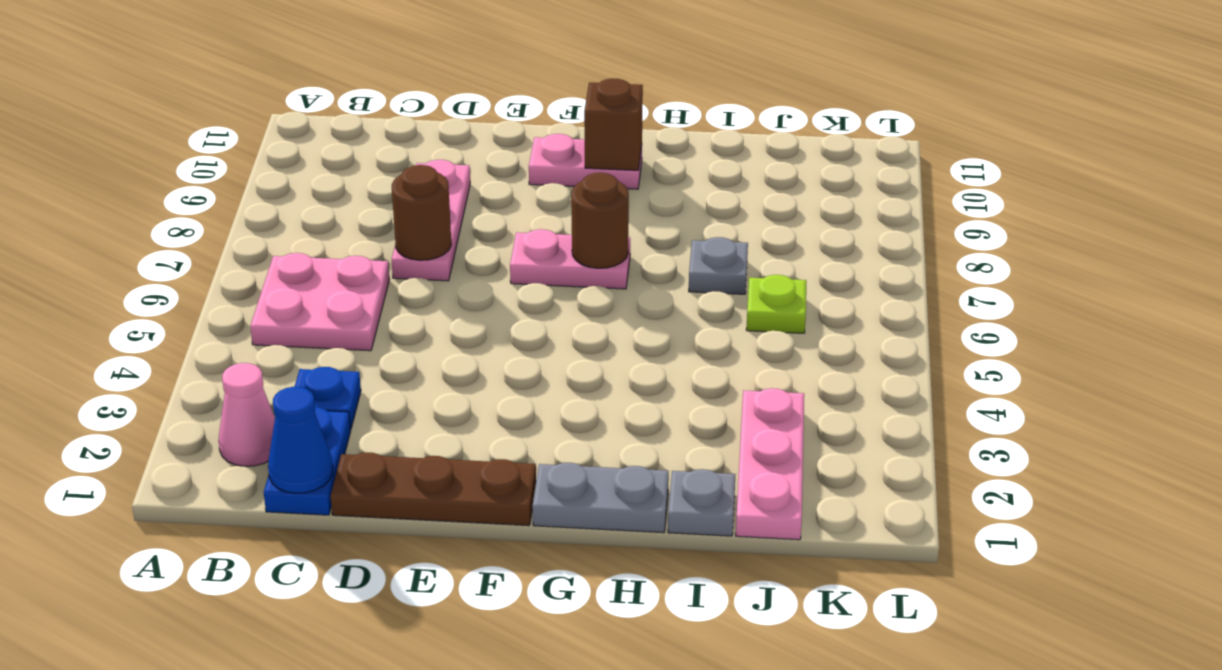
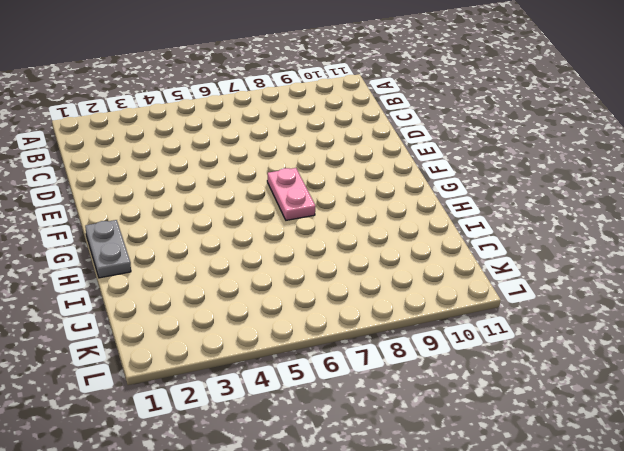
none -> pink 1x1 cone [218,363,275,466]
none -> pink 2x2 plate [250,253,390,351]
none -> blue 1x2 plate [264,407,351,515]

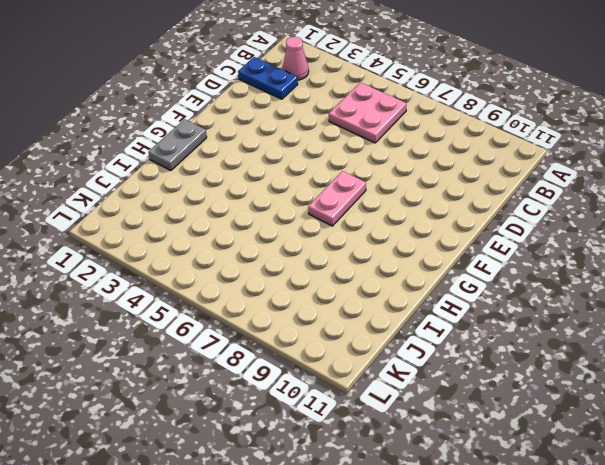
none -> blue 1x1 plate [295,367,361,429]
none -> brown 1x3 plate [330,453,536,526]
none -> pink 1x3 plate [392,160,470,281]

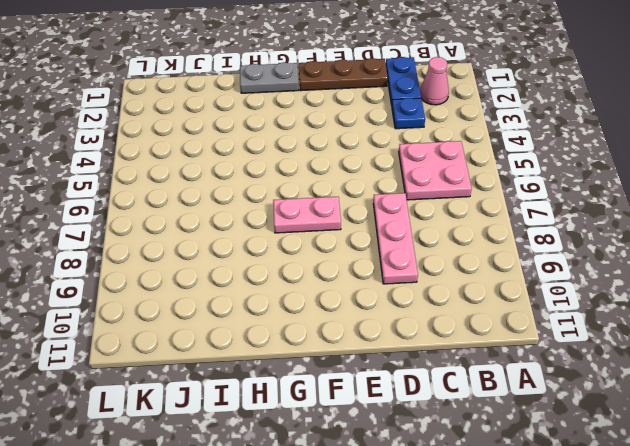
none -> pink 1x2 plate [529,134,642,189]
none -> grey 1x1 plate [668,469,735,536]
none -> grey 1x1 plate [689,237,748,294]

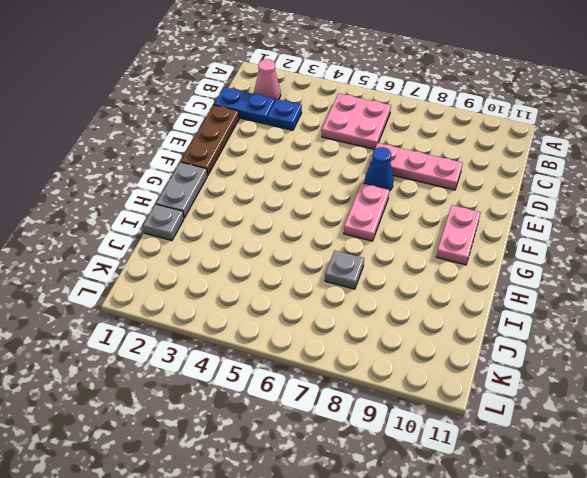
blue 1x1 cone [364,147,394,191] -> blue 1x1 cone moved to [268,387,333,493]
none -> pink 1x3 plate [736,388,804,540]
none -> lime 1x1 plate [746,275,806,333]
none -> brown 1x1 round brick [392,165,451,260]

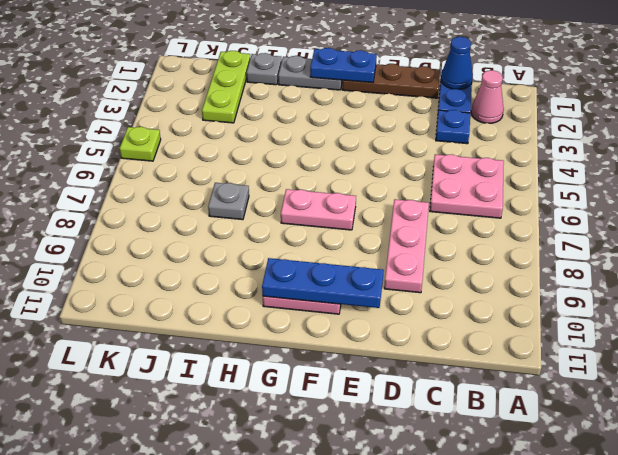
blue 1x3 plate [262,258,384,308] -> brown 1x1 brick [584,78,643,170]
blue 1x2 plate [310,48,377,83] -> none
lime 1x3 plate [202,51,250,123] -> pink 1x3 plate [736,388,804,540]
lime 1x1 plate [120,127,161,161] -> lime 1x1 plate moved to [746,275,806,333]
none -> brown 1x1 round brick [392,165,451,260]
none -> brown 1x1 round brick [571,173,629,268]

